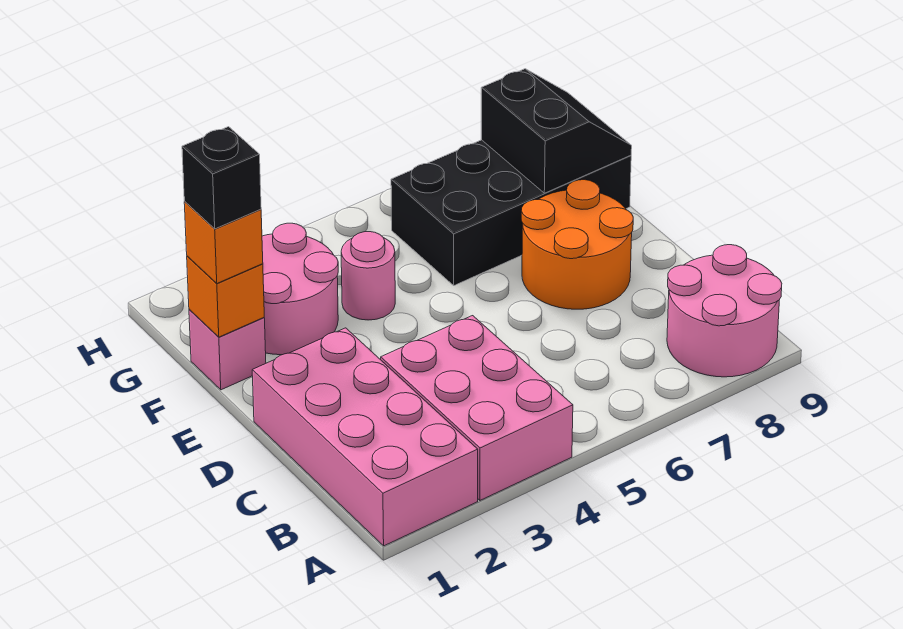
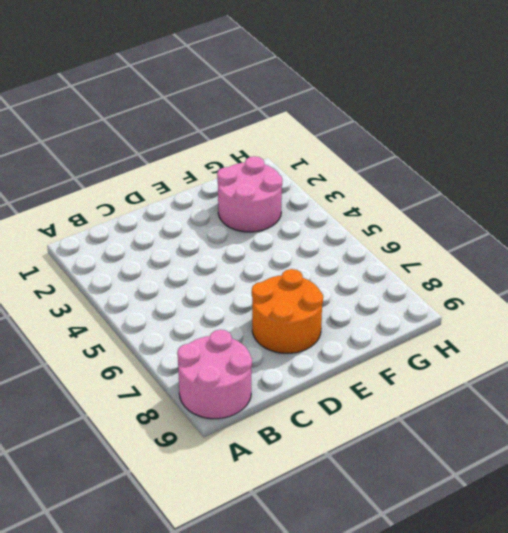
none -> pink 2x4 brick [252,328,478,546]
none -> pink 2x3 brick [381,316,573,500]
none -> pink 1x1 brick [189,309,266,390]

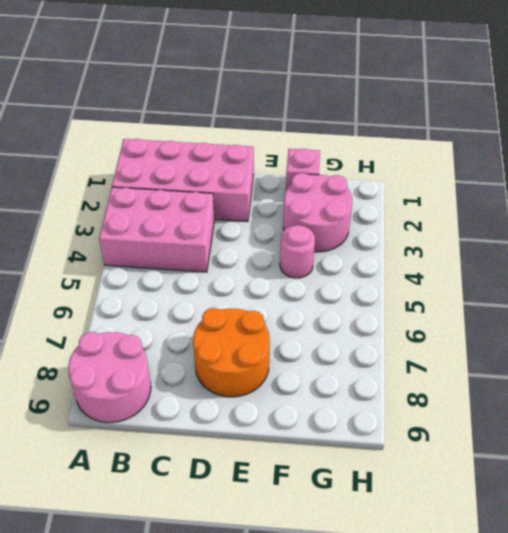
none -> black 2x4 brick [391,140,631,285]
none -> orange 1x1 brick [187,256,264,337]
none -> black 2x2 slope [481,69,632,193]

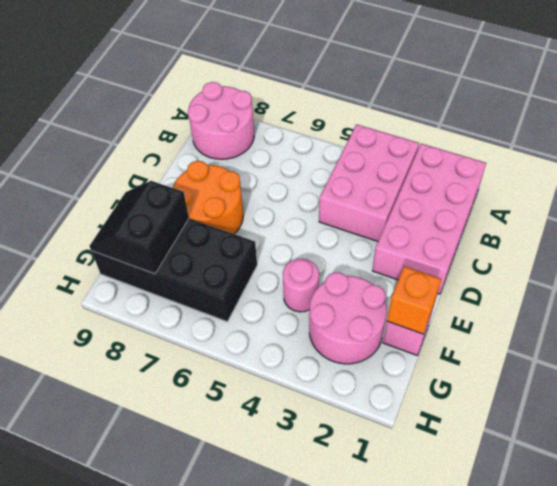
none -> orange 1x1 brick [184,202,263,283]
none -> black 1x1 brick [182,127,261,229]

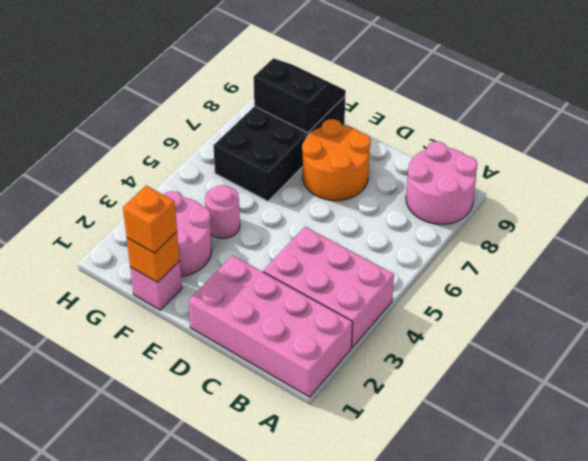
none -> black 1x1 brick [182,127,261,229]

